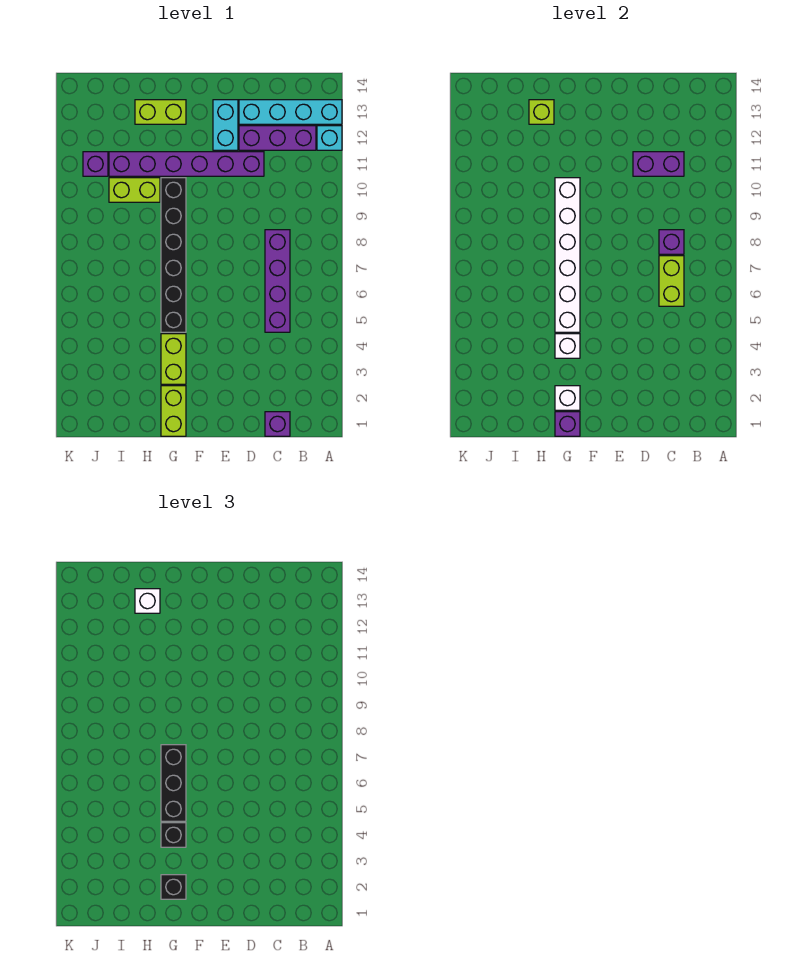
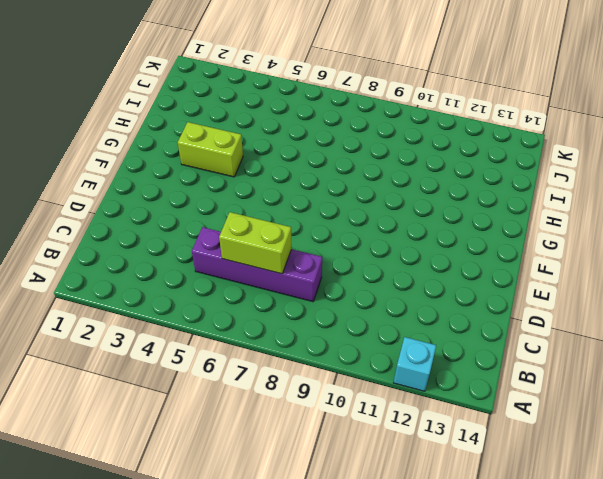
none -> cyan 1x4 brick [239,100,342,124]
none -> purple 1x3 brick [239,126,316,150]
none -> purple 1x1 brick [265,412,290,436]

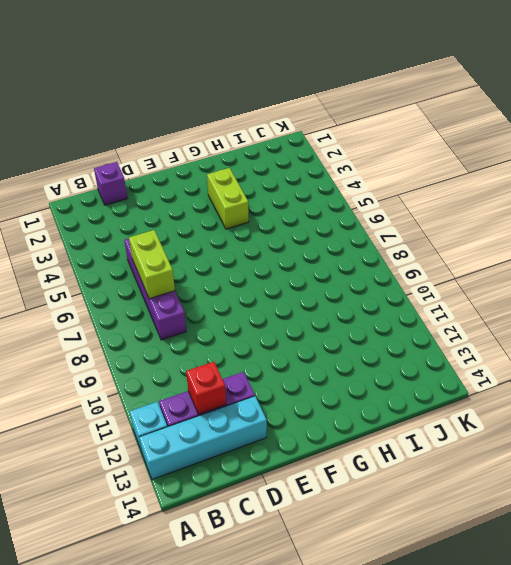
red 1x1 brick [186,362,226,414] -> none
none -> purple 1x6 brick [109,152,264,176]
none -> cyan 1x2 brick [213,100,238,150]
none -> lime 1x2 brick [161,386,186,436]

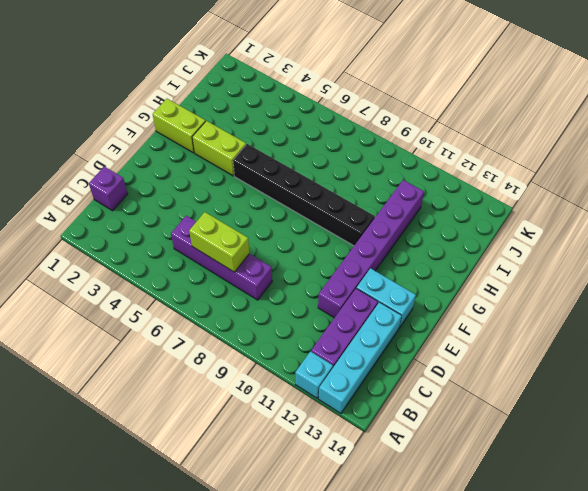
none -> lime 1x2 brick [135,100,186,124]
none -> lime 1x2 brick [109,178,160,202]
none -> purple 1x1 brick [83,152,108,176]

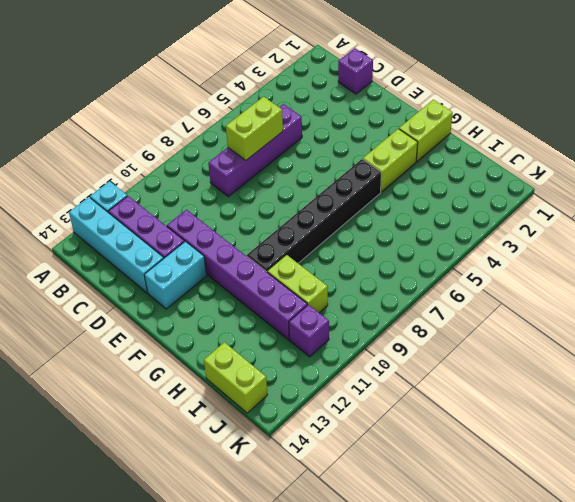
lime 1x2 brick [204,342,267,413] -> lime 1x2 brick moved to [135,100,186,124]
none -> purple 1x1 brick [659,230,684,254]
none -> purple 1x2 brick [633,152,684,176]
none -> purple 1x1 brick [555,412,580,436]

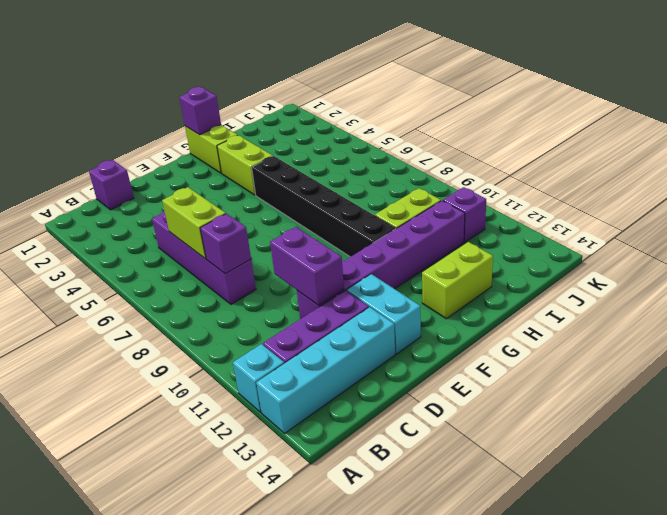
purple 1x2 brick [270,227,344,305] -> purple 1x2 brick turned to [633,152,684,176]
none -> white 1x1 brick [555,386,580,410]
none -> white 1x1 brick [555,334,580,358]
none -> white 1x6 brick [555,178,580,332]

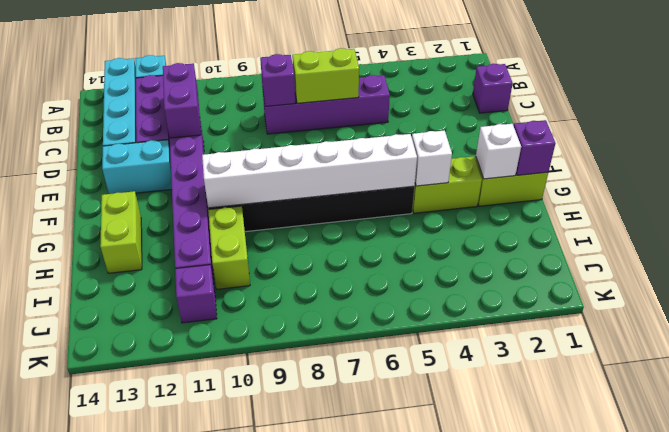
none -> lime 1x1 brick [529,100,554,124]
none -> black 1x1 brick [161,875,186,899]
none -> black 1x1 brick [161,823,186,847]

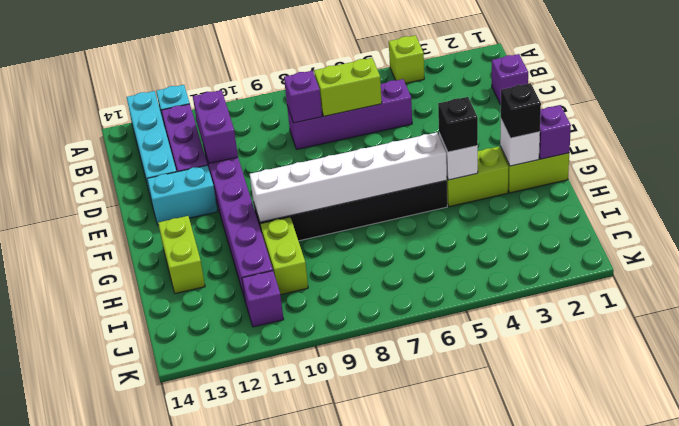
lime 1x1 brick [389,35,424,84] -> lime 1x1 brick moved to [529,100,554,124]
none -> black 1x3 brick [161,745,186,821]
none -> white 1x1 brick [135,589,160,613]

